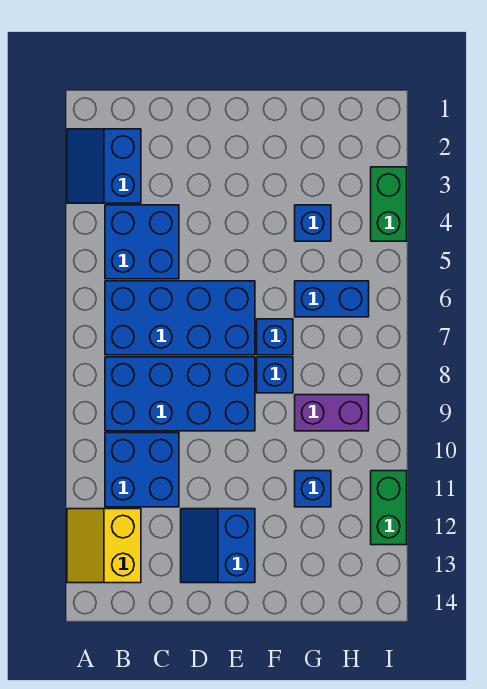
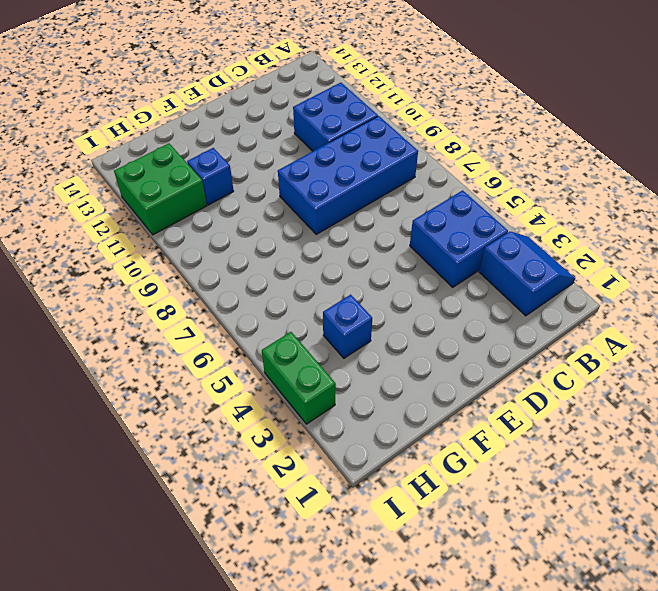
green 2x2 brick [114,143,207,235] -> green 1x2 brick [371,471,407,545]
none -> yellow 2x2 slope [67,509,141,583]
none -> blue 2x4 brick [105,281,255,355]
none -> blue 2x2 slope [181,509,255,583]

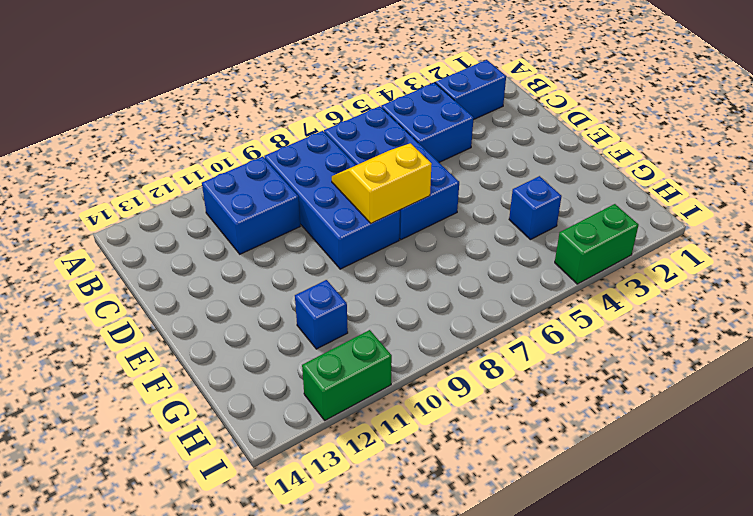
yellow 2x2 slope [332,143,432,223] -> yellow 2x2 slope moved to [67,509,141,583]
none -> blue 2x2 slope [181,509,255,583]
none -> blue 1x1 brick [257,319,293,355]
none -> blue 1x1 brick [257,357,293,393]

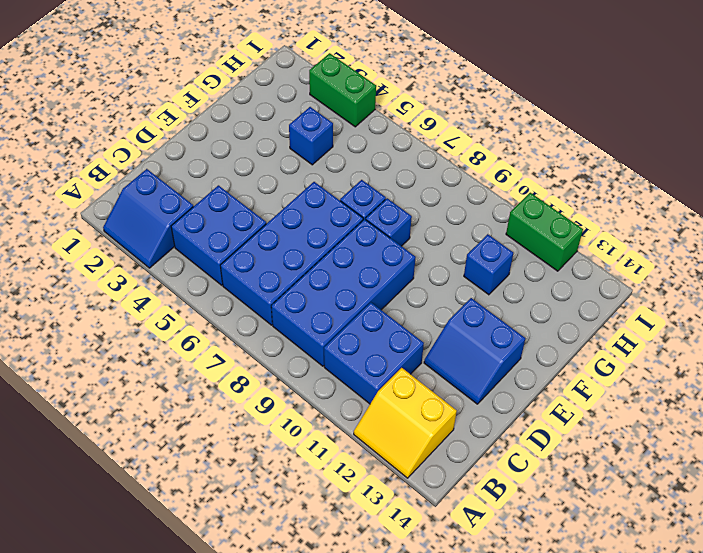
none -> blue 1x2 brick [295,281,369,317]
none -> purple 1x2 brick [295,395,369,431]

